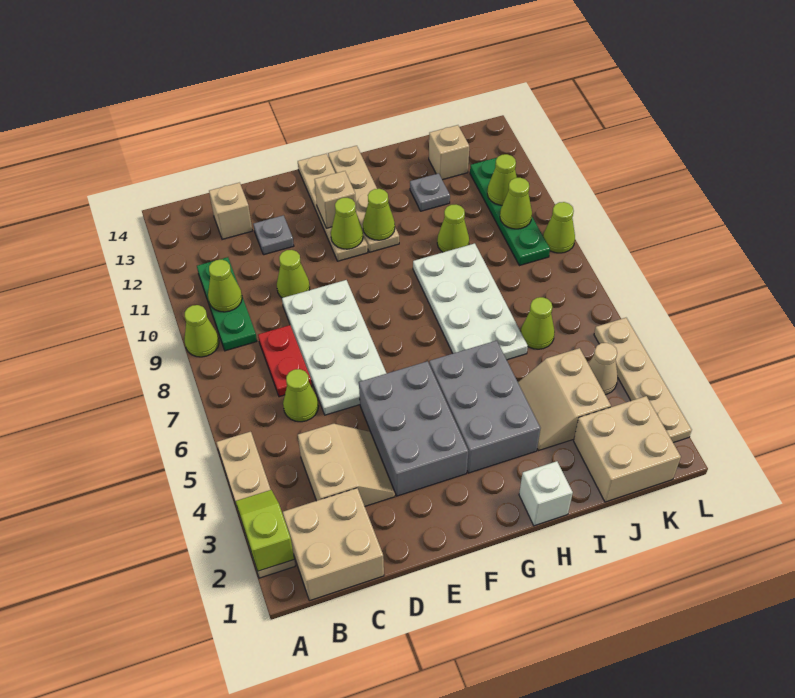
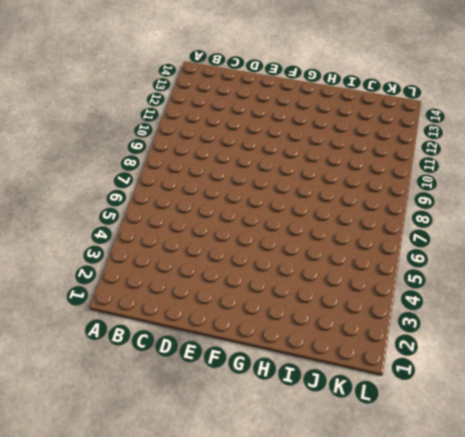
none -> tan 1x4 plate [216,432,295,578]
none -> lime 1x1 cone [184,305,219,357]
none -> tan 2x2 brick [283,488,384,601]
none -> green 1x3 plate [197,257,257,351]

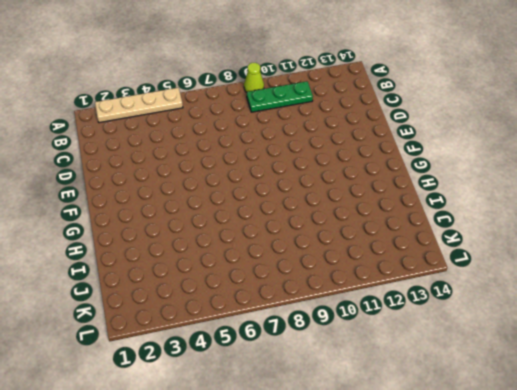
none -> tan 2x2 brick [283,488,384,601]
none -> tan 2x2 slope [298,424,395,506]
none -> lime 1x1 cone [283,369,319,422]
none -> red 1x2 plate [258,325,312,397]

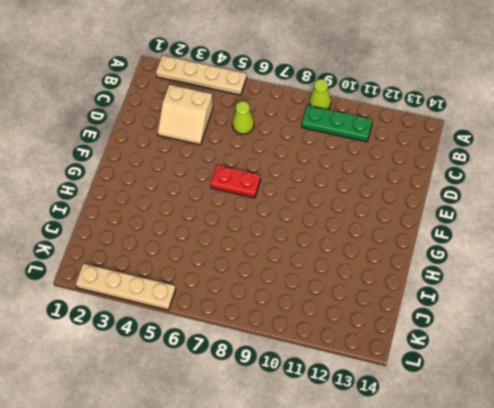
red 1x2 plate [211,165,261,198] -> red 1x2 plate moved to [258,325,312,397]
none -> tan 2x2 brick [283,488,384,601]
none -> tan 1x1 brick [209,183,252,239]
none -> white 2x4 plate [282,280,386,415]
none -> lime 1x1 cone [277,250,310,298]

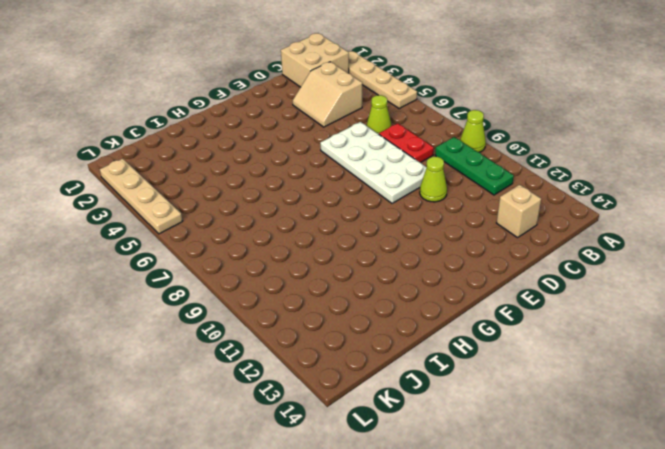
none -> grey 1x1 plate [253,215,294,255]
none -> grey 2x3 brick [359,361,468,496]
none -> tan 1x4 plate [298,154,368,261]
none -> grey 2x3 brick [429,341,541,473]

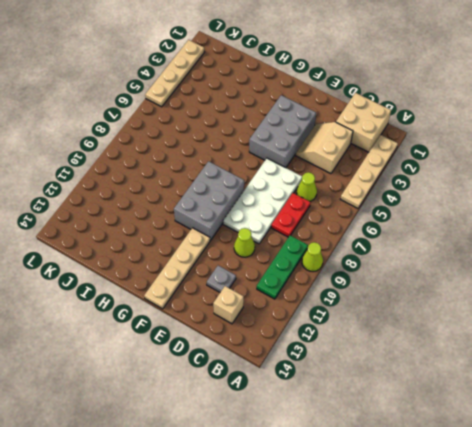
grey 2x3 brick [174,161,244,240] -> grey 2x3 brick moved to [429,341,541,473]
none -> tan 1x4 plate [328,146,399,252]
none -> white 1x1 brick [519,461,573,526]
none -> white 2x4 plate [413,243,528,360]
none -> tan 2x2 slope [518,348,611,451]

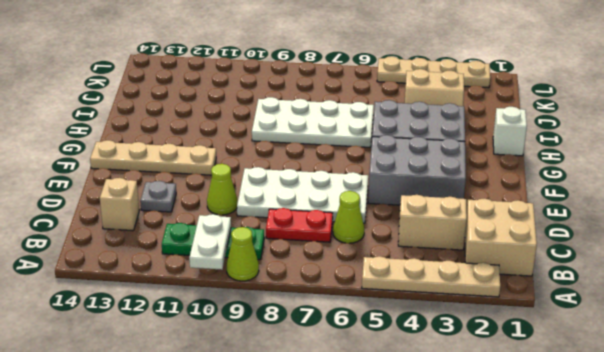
white 1x2 plate [189,214,231,270] -> lime 1x1 cone [208,260,242,312]
none -> tan 1x4 plate [328,146,399,252]
none -> lime 1x1 cone [437,205,469,252]
none -> grey 1x1 plate [410,173,450,211]
none -> tan 2x2 brick [574,396,681,502]

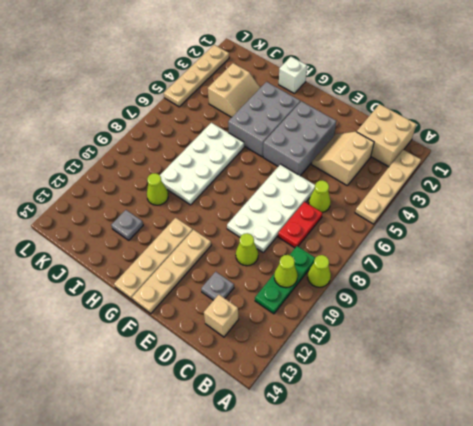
none -> tan 2x2 brick [574,396,681,502]
none -> lime 1x1 cone [521,297,555,349]
none -> tan 1x1 brick [429,125,469,180]
none -> tan 1x1 cone [588,343,618,395]

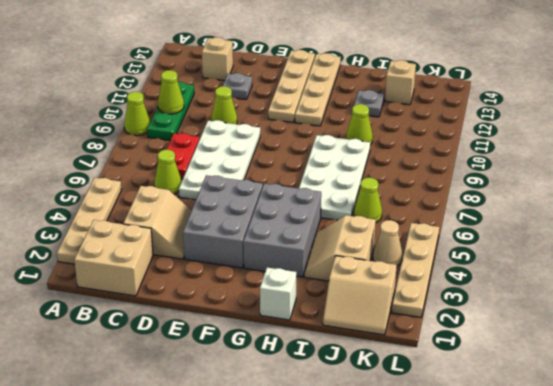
tan 2x2 slope [323,256,397,335] -> tan 2x2 brick [574,396,681,502]
none -> green 1x4 plate [470,158,550,266]
none -> lime 1x1 cone [543,202,575,253]
none -> lime 1x2 slope [235,490,294,571]
none -> lime 1x1 cone [331,198,363,249]

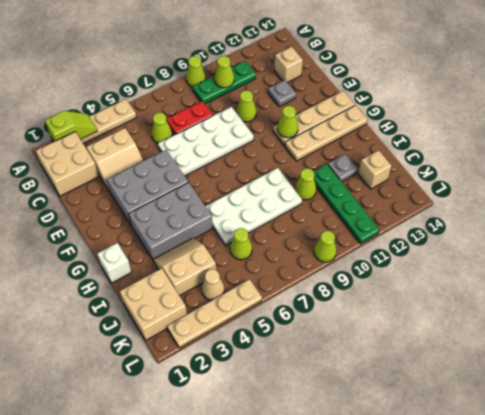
green 1x4 plate [313,164,379,244] -> green 1x4 plate turned to [470,158,550,266]
none -> tan 1x1 brick [314,171,356,228]
none -> lime 1x1 cone [363,189,395,240]
none -> lime 1x1 cone [500,178,532,229]
none -> lime 1x1 cone [487,154,517,205]

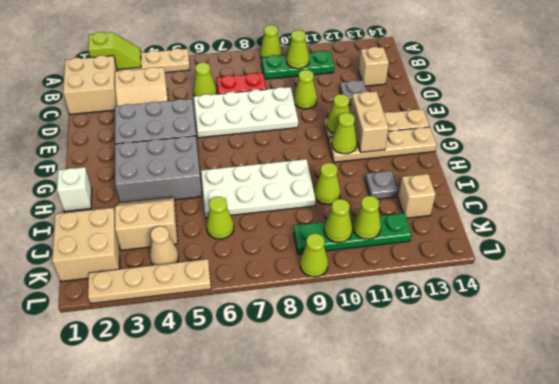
tan 1x2 brick [350,91,388,152] -> tan 1x1 brick [314,171,356,228]

